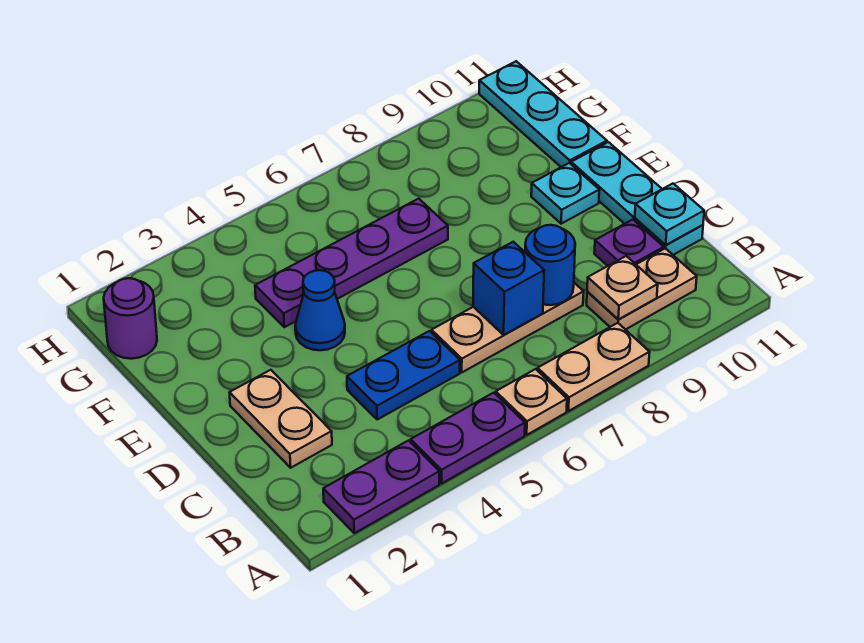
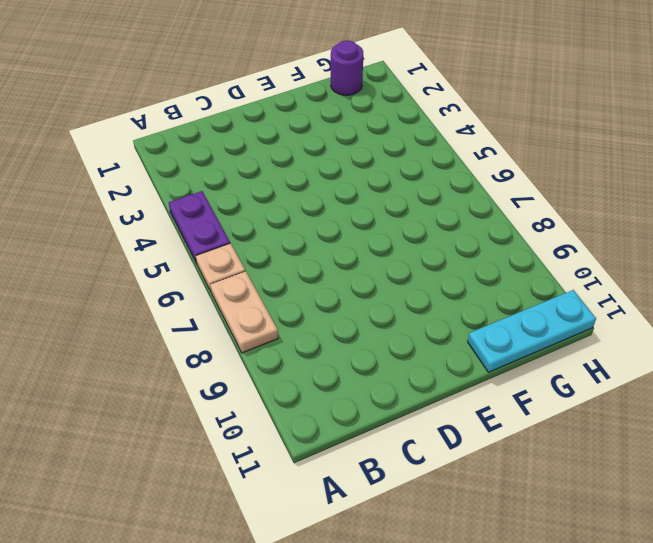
none -> purple 1x2 plate [323,441,439,533]
none -> tan 1x2 plate [587,248,697,330]
none -> tan 1x2 plate [229,370,332,468]

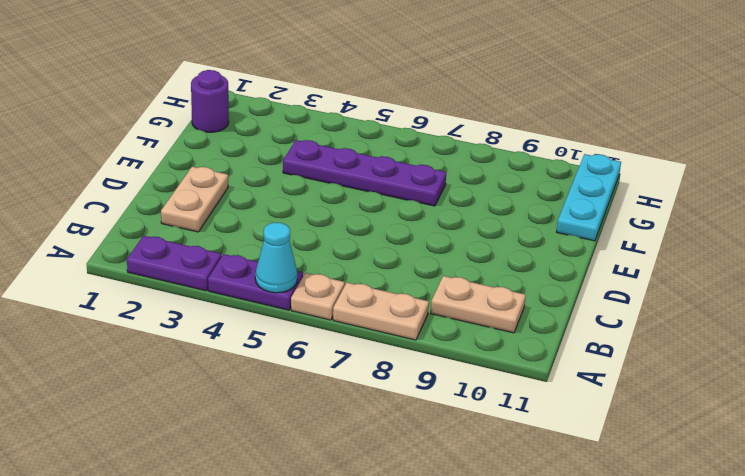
cyan 1x1 cone [255,222,298,293] -> none
none -> blue 1x2 plate [347,331,460,420]
none -> tan 1x3 plate [432,283,584,372]
none -> purple 1x1 plate [594,220,664,266]

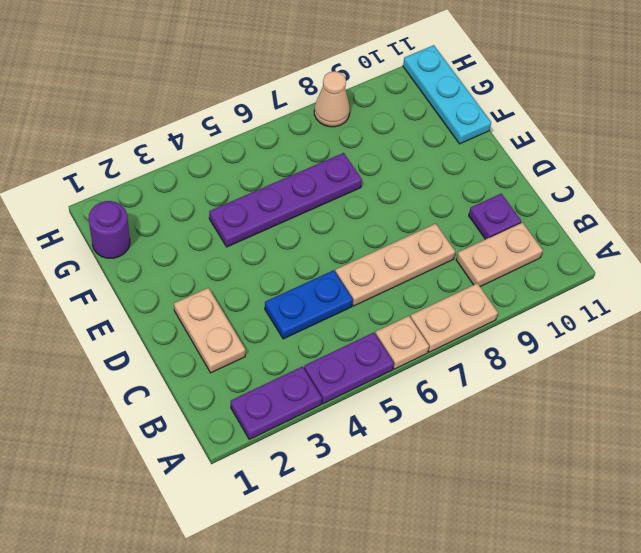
tan 1x1 cone [314,71,350,127] -> none
none -> cyan 1x3 plate [571,142,703,255]
none -> blue 1x1 cone [295,270,345,350]
none -> cyan 1x1 plate [531,163,599,224]

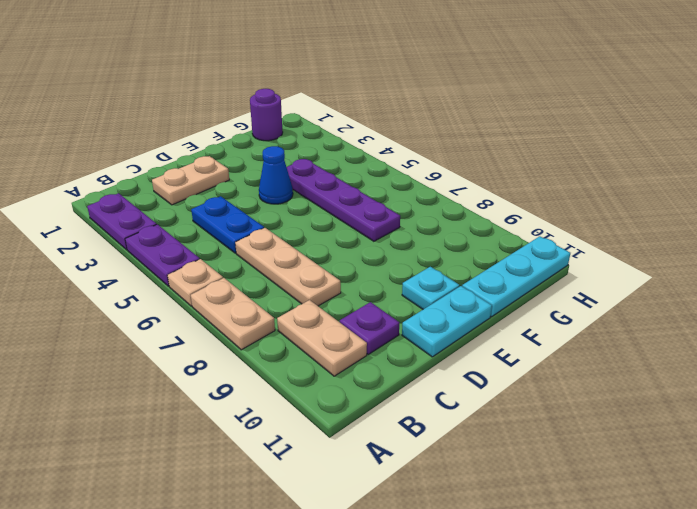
cyan 1x2 plate [402,286,492,357] -> cyan 1x3 plate [571,142,703,255]
none -> tan 1x1 plate [587,256,658,319]
none -> blue 1x1 brick [473,242,544,335]
none -> blue 1x1 round brick [525,225,575,305]

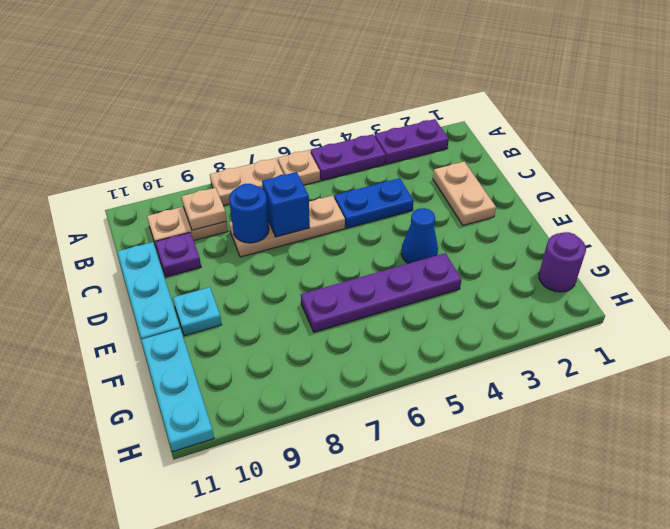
none -> cyan 1x1 plate [635,184,704,245]

